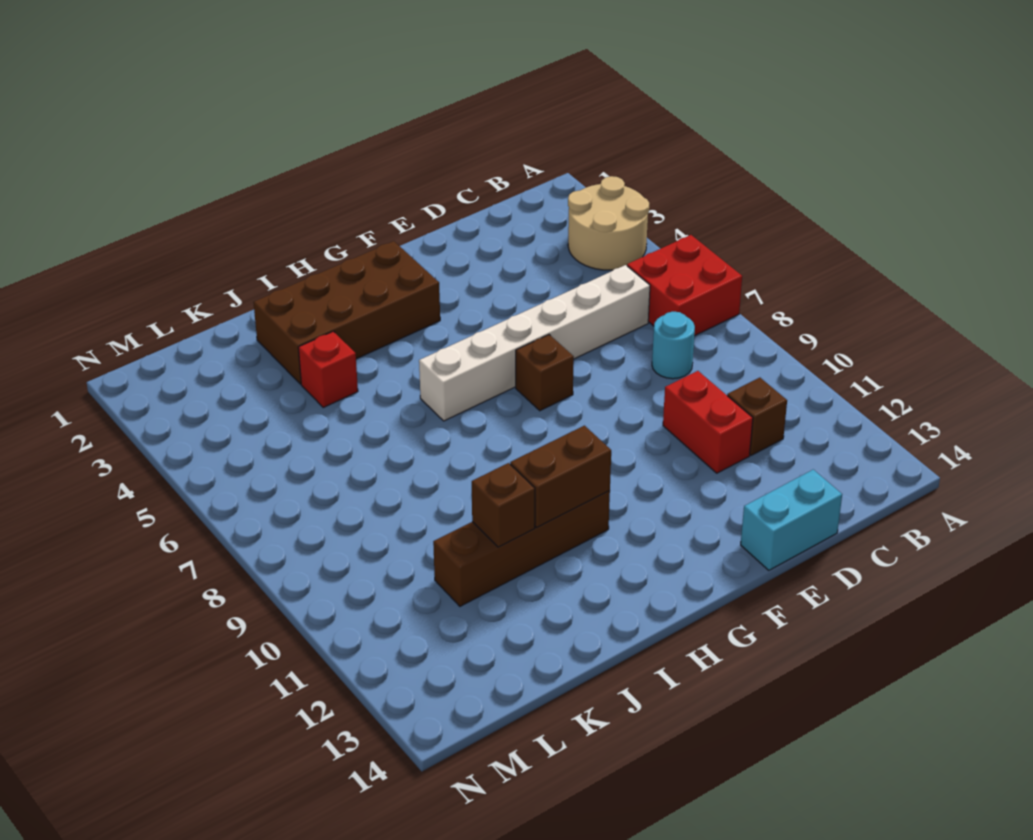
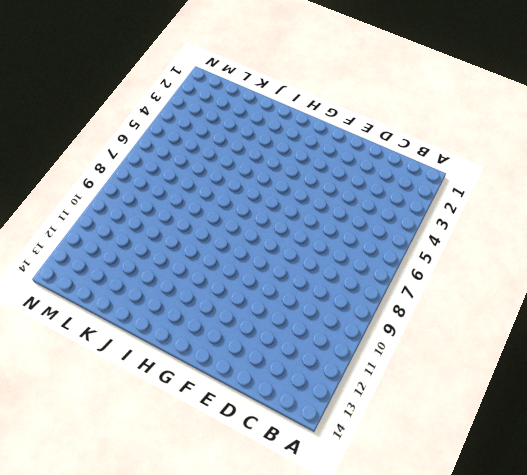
none -> tan 2x2 round brick [568,176,649,270]
none -> red 2x2 brick [627,235,742,336]
none -> white 1x6 brick [419,265,650,421]

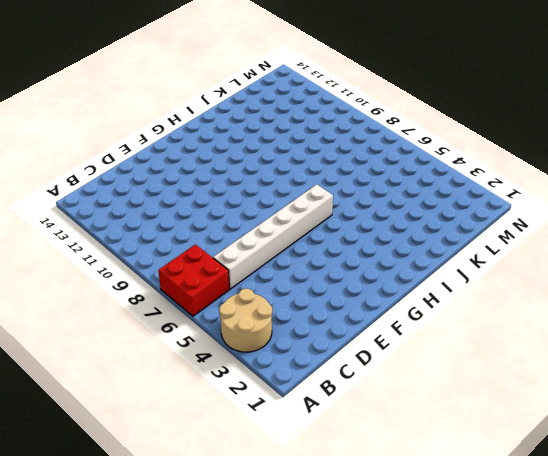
none -> cyan 1x1 round brick [652,312,695,379]
none -> brown 1x1 brick [727,378,787,455]
none -> red 1x2 brick [663,371,753,473]

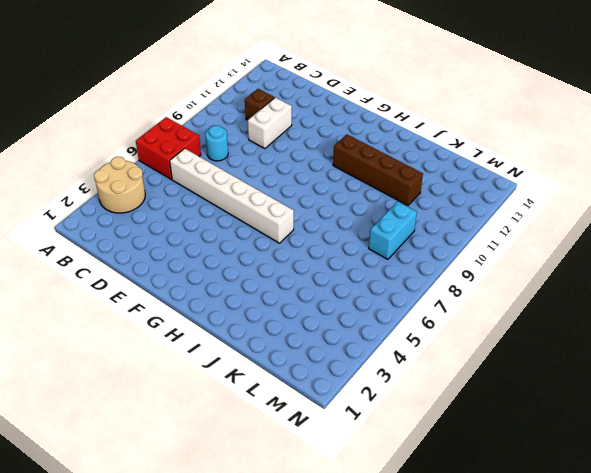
white 1x2 brick [248,98,292,149] -> red 1x2 brick [663,371,753,473]
cyan 1x2 brick [369,201,417,259] -> cyan 1x2 brick turned to [741,470,842,570]
none -> brown 1x1 brick [516,335,574,411]
none -> brown 2x4 brick [253,241,440,384]
none -> red 1x1 brick [298,331,358,407]

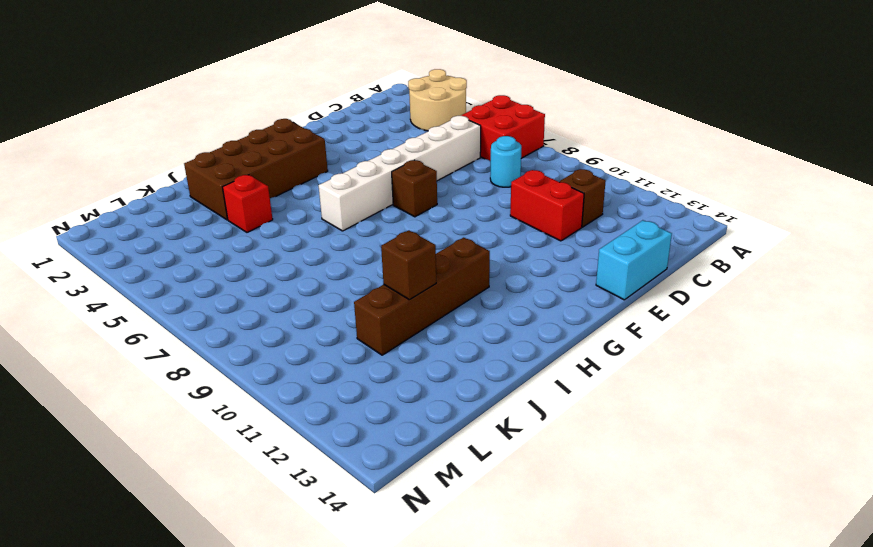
none -> brown 1x2 brick [510,426,611,527]

